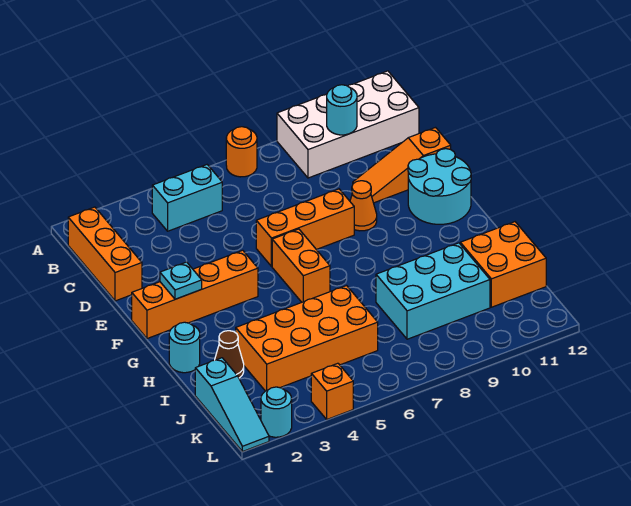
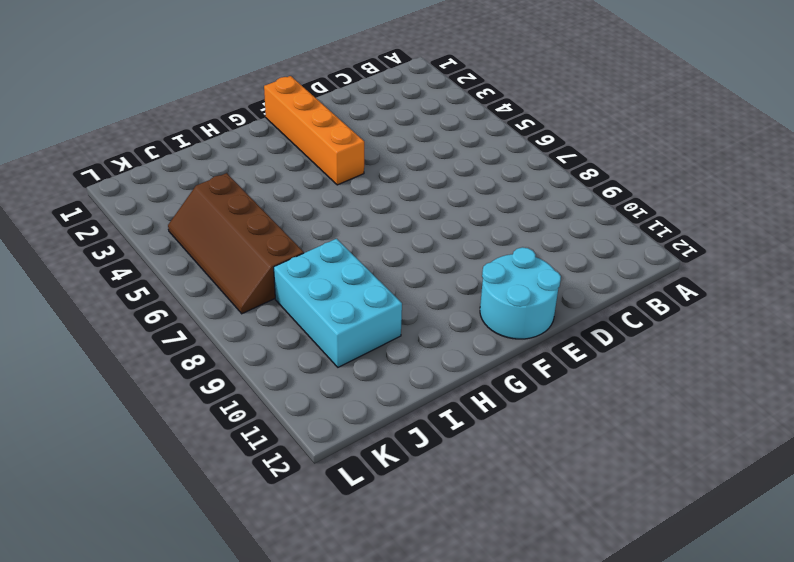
brown 2x4 slope [168,173,304,314] -> orange 2x4 brick [236,286,378,391]
none -> orange 1x1 round brick [226,127,257,177]
none -> white 2x4 brick [277,71,419,178]
none -> orange 1x3 brick [68,207,142,301]

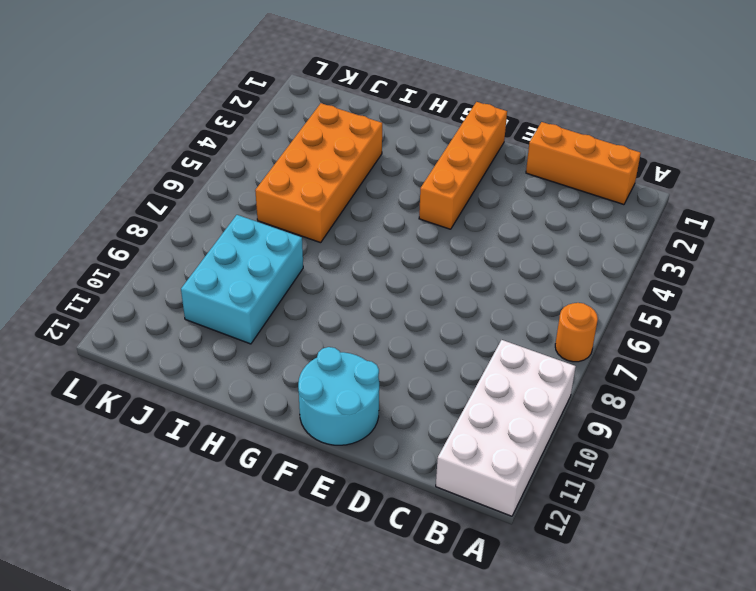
none -> cyan 1x2 brick [152,165,222,231]
none -> orange 1x3 slope [353,128,451,203]
none -> orange 1x3 brick [256,189,354,266]

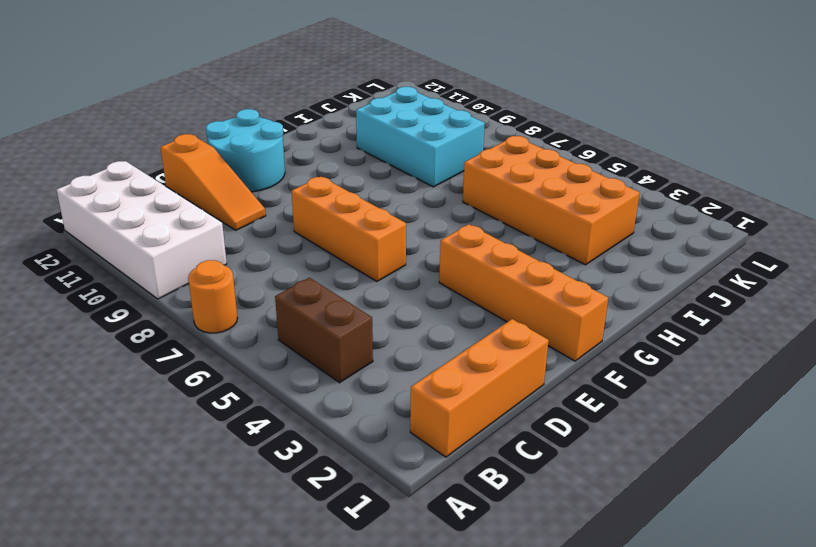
brown 1x2 brick [275,278,373,383] -> cyan 1x2 brick [152,165,222,231]
none -> orange 1x1 cone [350,181,377,231]
none -> orange 1x2 brick [272,229,330,302]
none -> cyan 1x1 round brick [169,322,200,373]

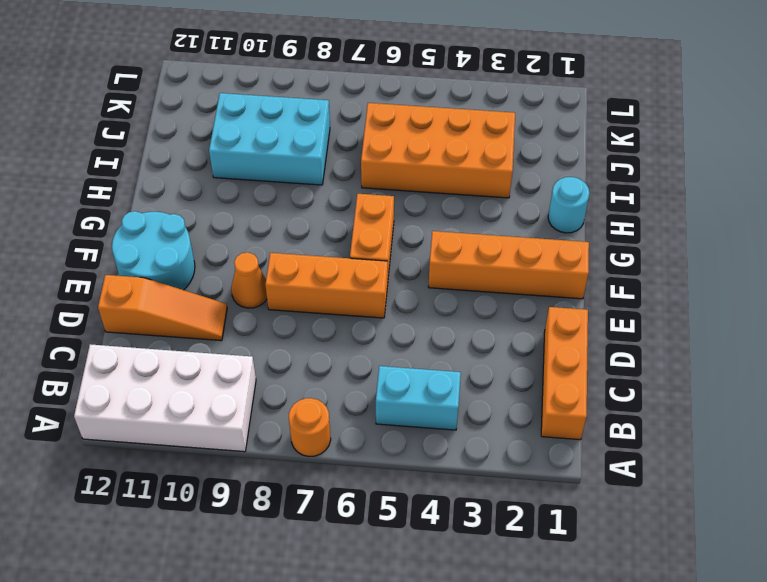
none -> brown 1x1 cone [215,331,244,378]
none -> orange 2x2 brick [460,222,546,307]
none -> cyan 1x3 slope [195,358,269,452]

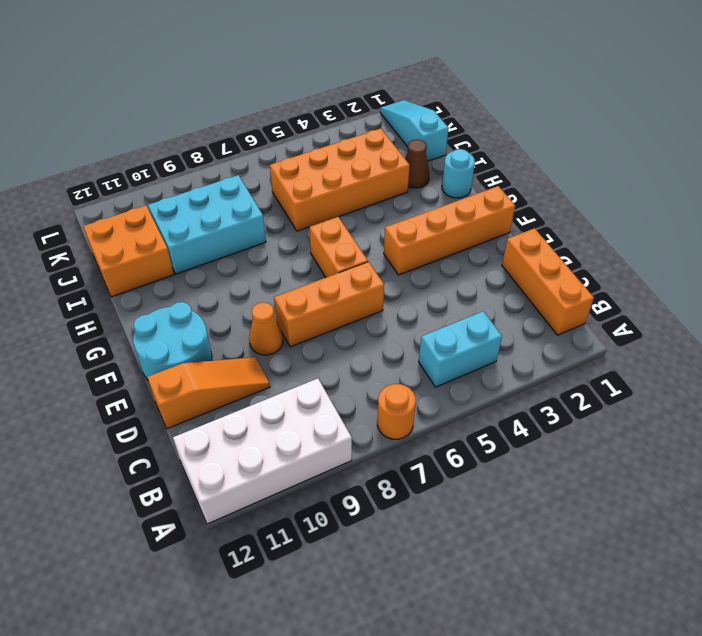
none -> cyan 1x1 round brick [261,387,292,437]
none -> orange 1x1 brick [311,363,353,419]
none -> cyan 1x1 round brick [327,85,357,135]

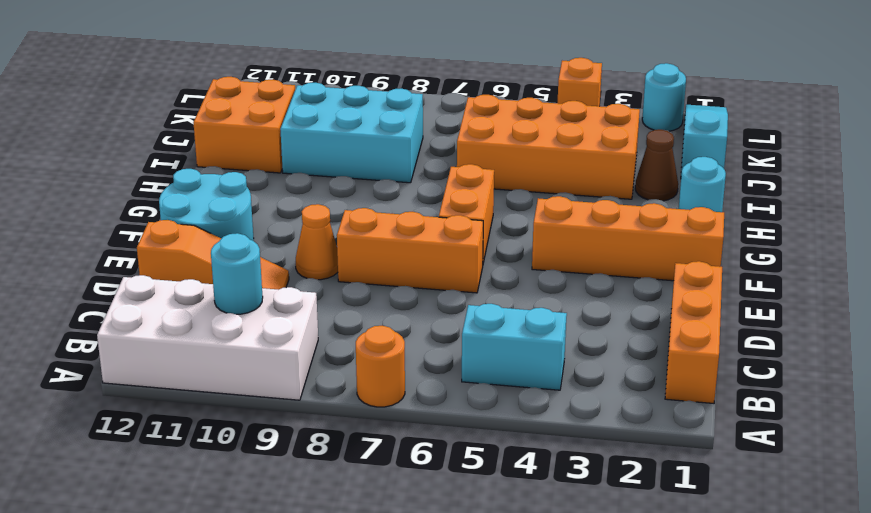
none -> cyan 1x1 plate [160,262,202,299]

